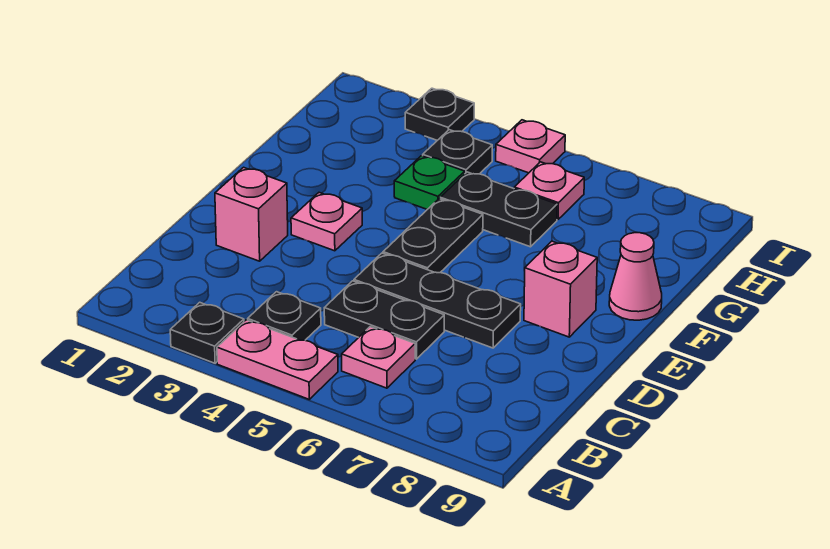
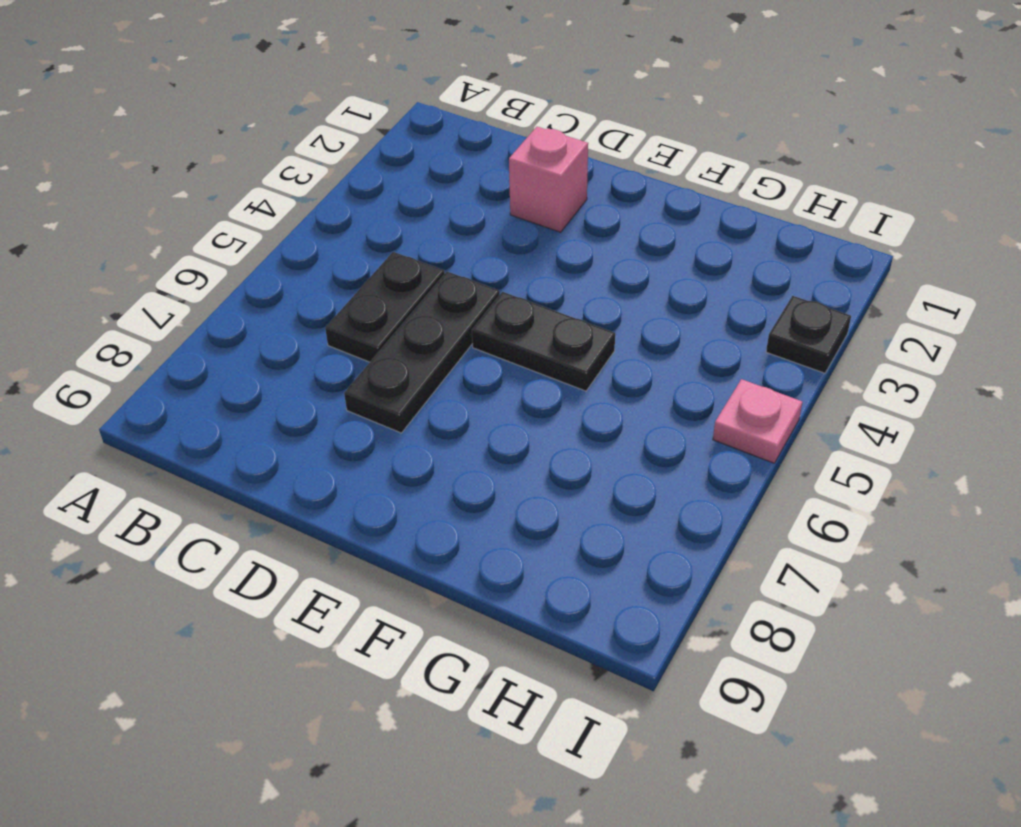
none -> black 1x1 plate [170,302,244,363]
none -> pink 1x2 plate [217,320,338,399]
none -> black 1x1 plate [248,292,321,340]

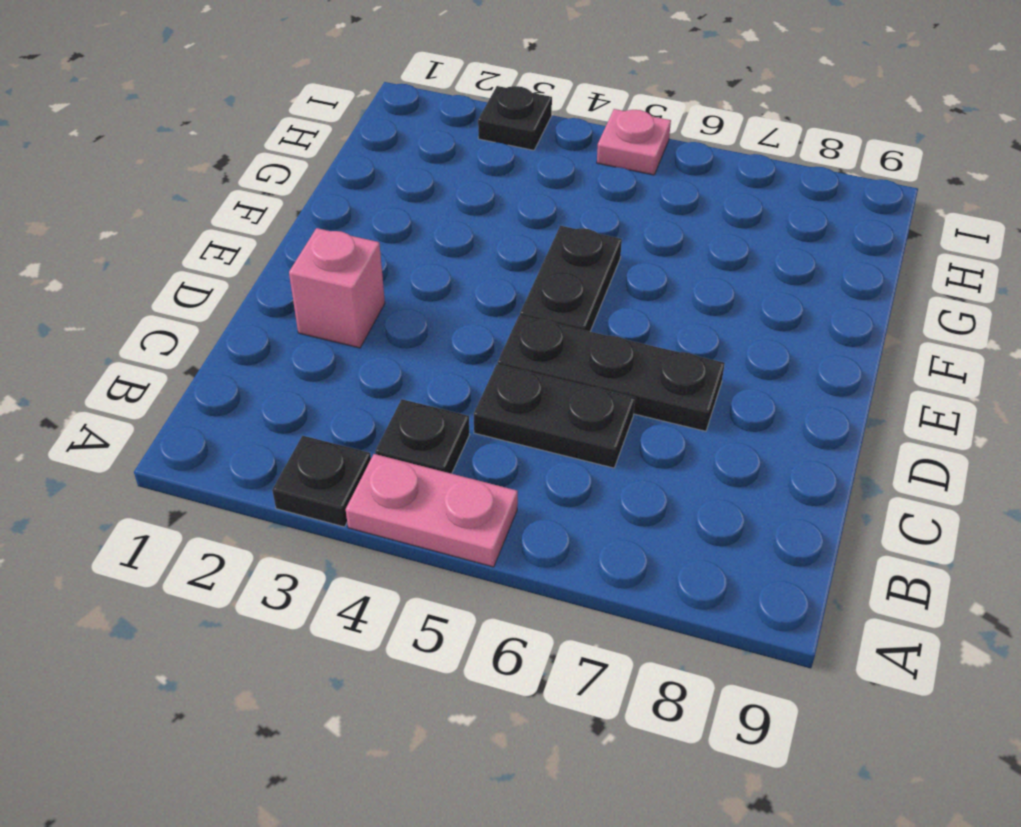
none -> pink 1x1 plate [342,327,415,388]
none -> pink 1x1 plate [291,193,362,251]
none -> pink 1x1 brick [524,241,597,337]

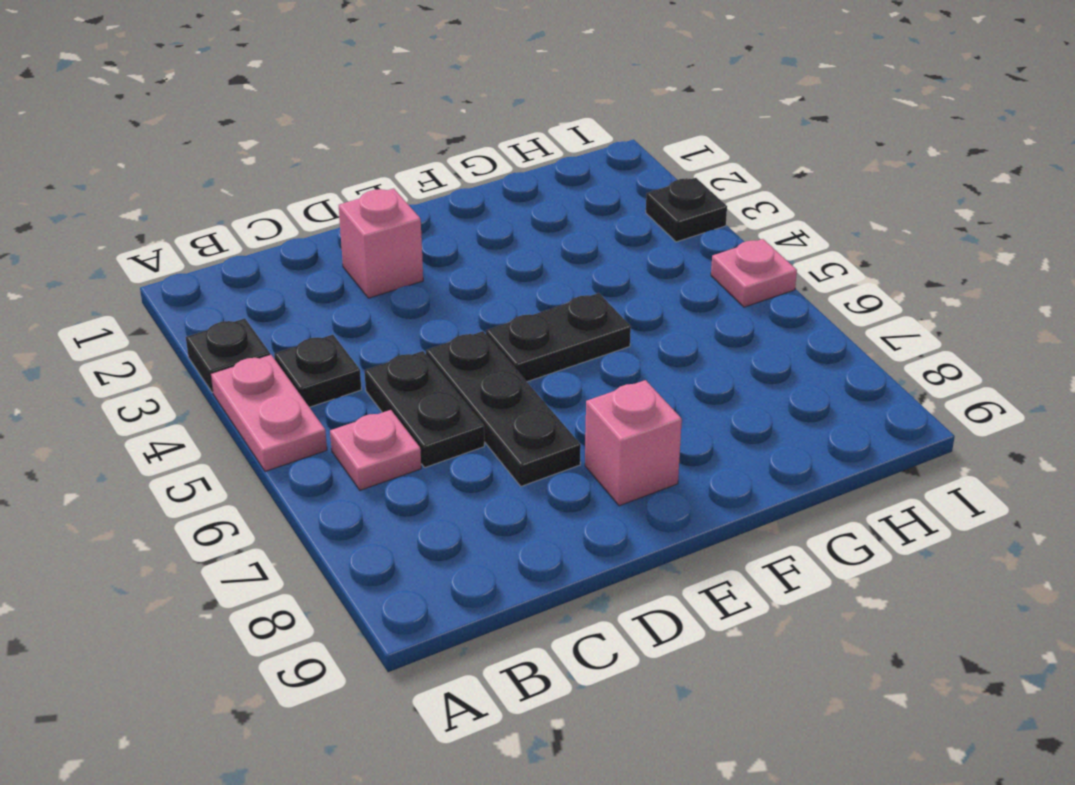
none -> pink 1x1 plate [291,193,362,251]
none -> pink 1x1 cone [609,233,662,320]
none -> green 1x1 plate [394,156,465,209]

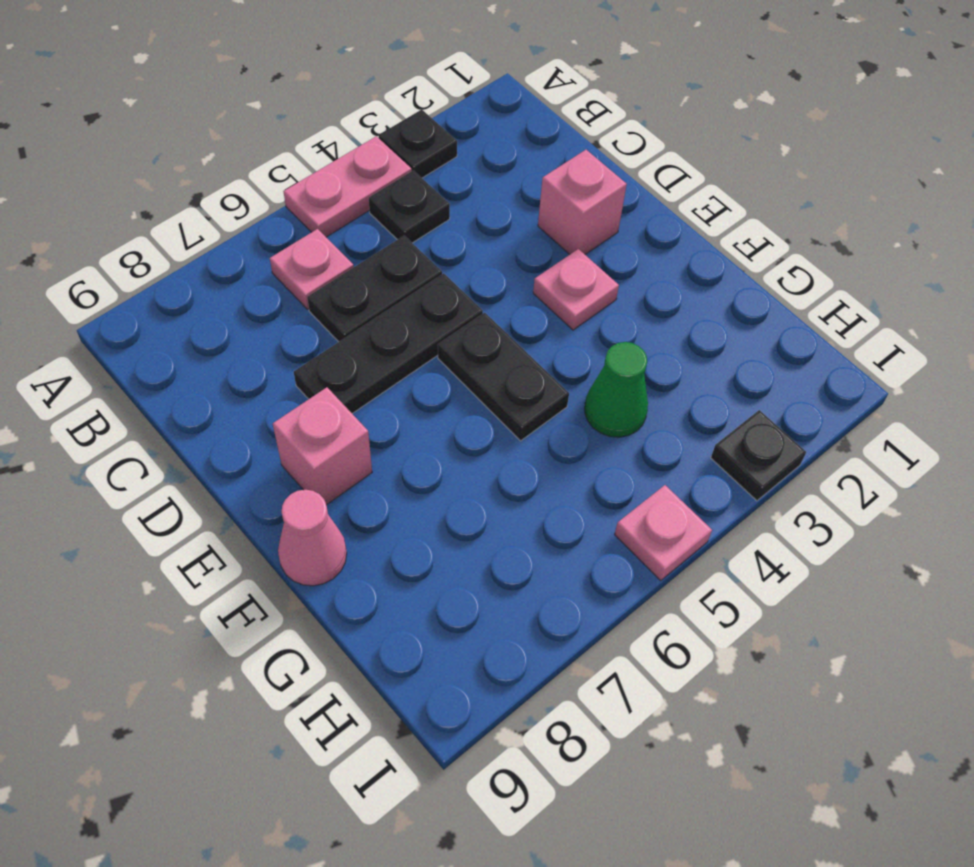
green 1x1 cone [585,342,648,437] -> green 1x1 plate [394,156,465,209]
none -> black 1x2 plate [440,172,557,247]
none -> black 1x1 plate [423,130,492,174]
none -> pink 1x1 plate [514,162,584,220]

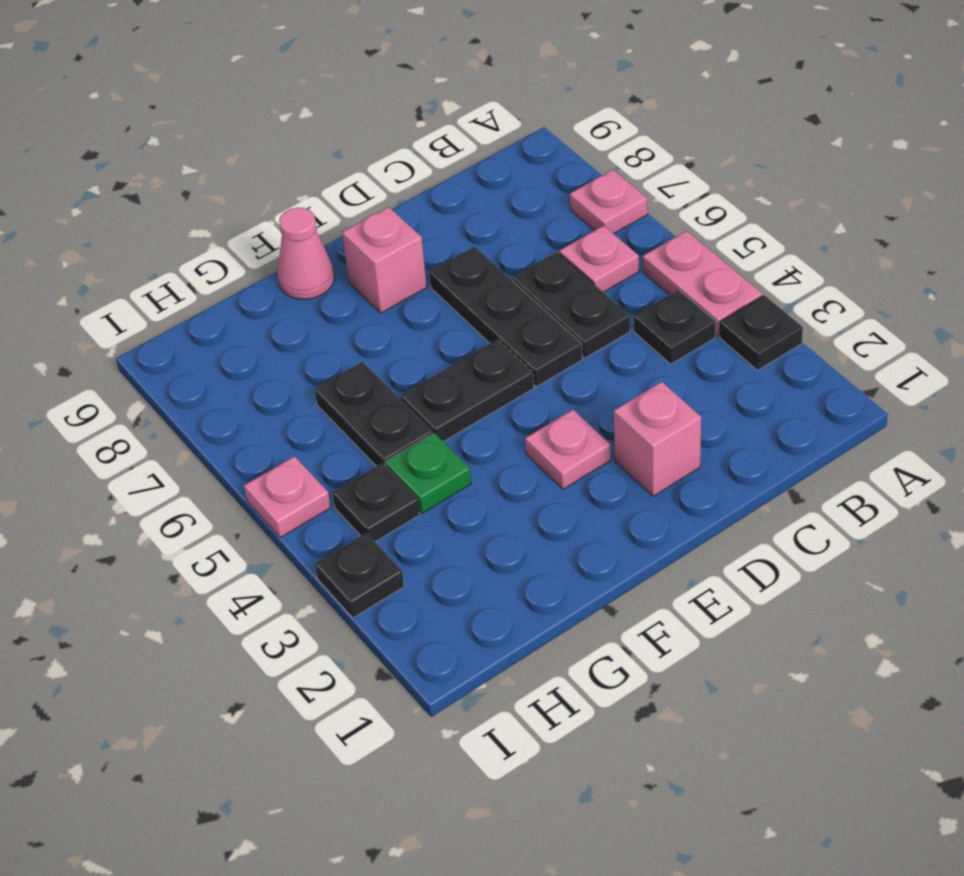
pink 1x1 plate [570,170,648,234] -> pink 1x1 plate moved to [514,162,584,220]

